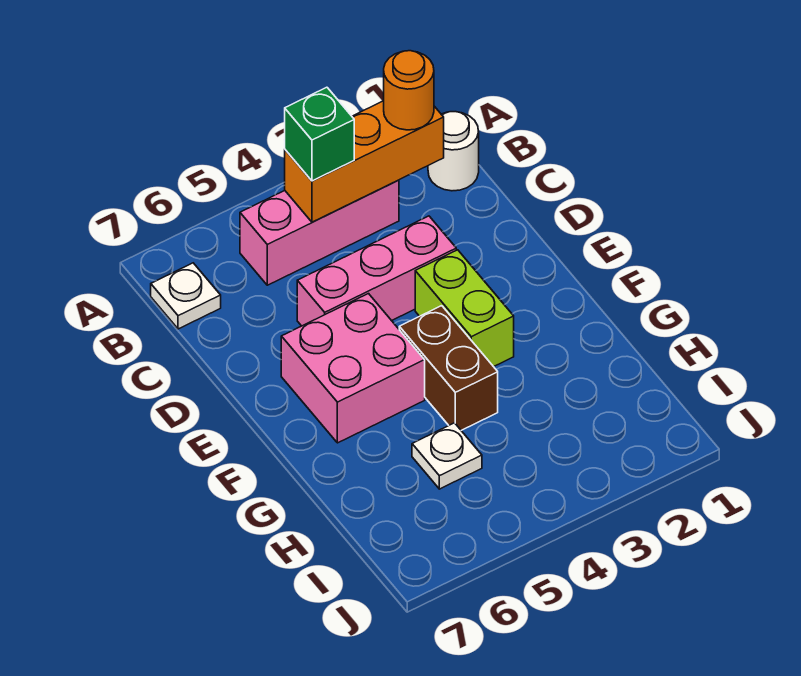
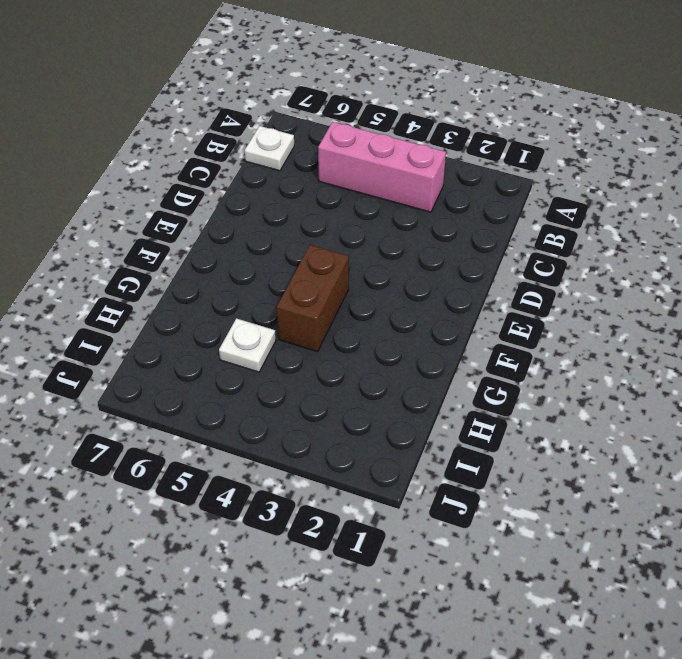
none -> white 1x1 round brick [428,112,479,191]
none -> pink 1x3 brick [297,216,456,326]

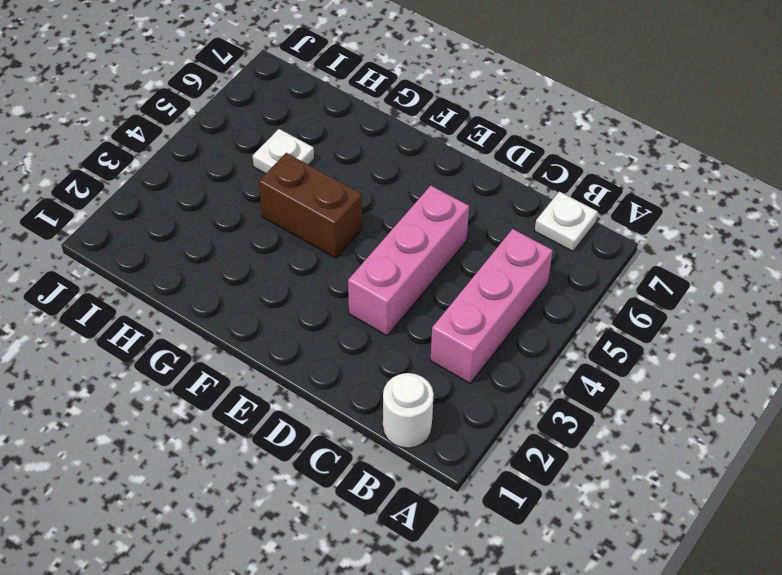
none -> lime 1x2 brick [415,250,514,367]
none -> pink 2x2 brick [281,294,425,443]

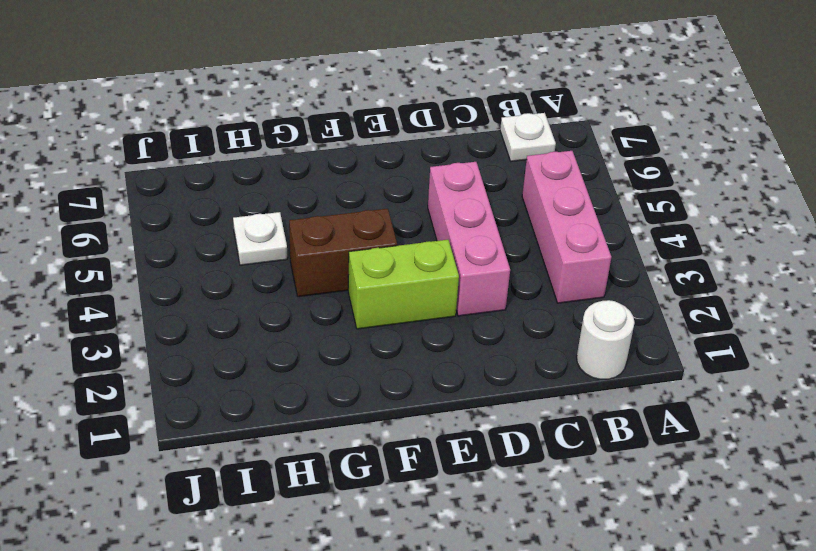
none -> pink 2x2 brick [281,294,425,443]
none -> orange 1x3 brick [285,101,444,222]

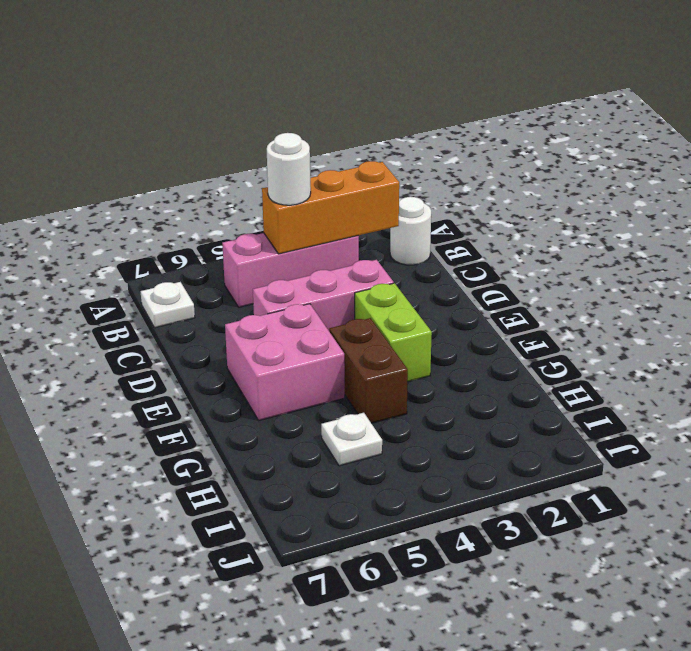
white 1x1 round brick [267,133,311,205] -> green 1x1 brick [285,87,354,181]
none -> orange 1x1 round brick [384,51,434,130]

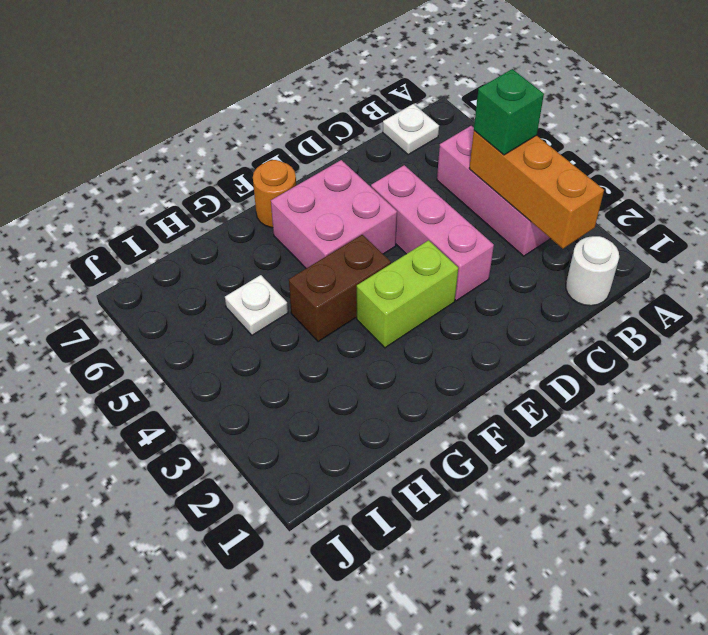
orange 1x1 round brick [253,160,296,228] -> orange 1x1 round brick moved to [384,51,434,130]

